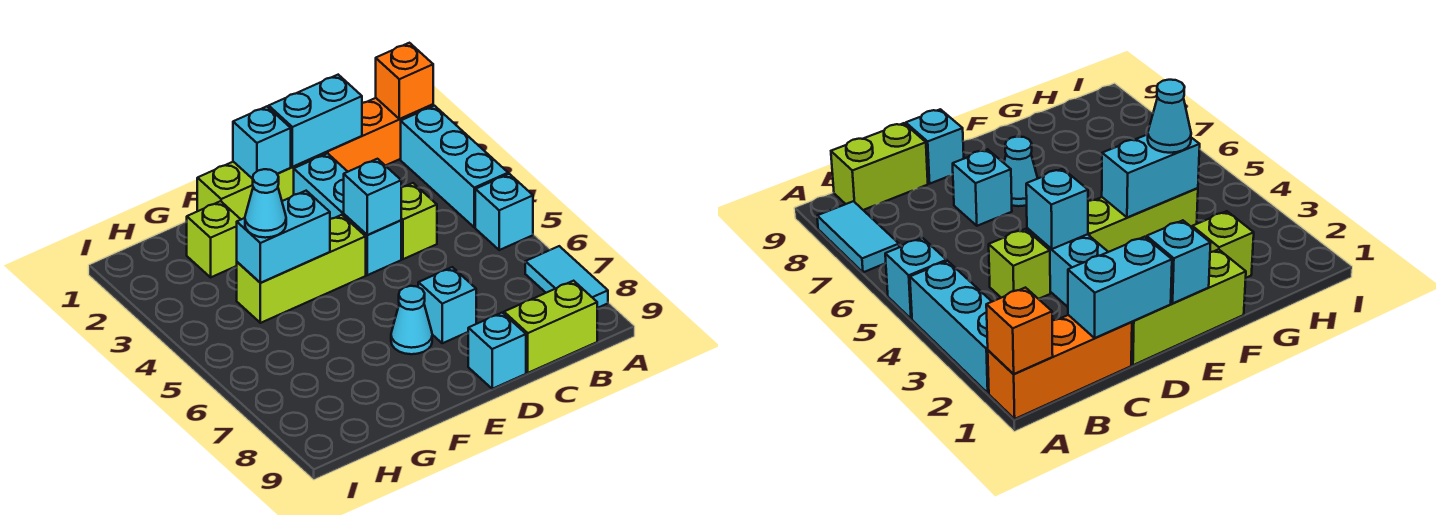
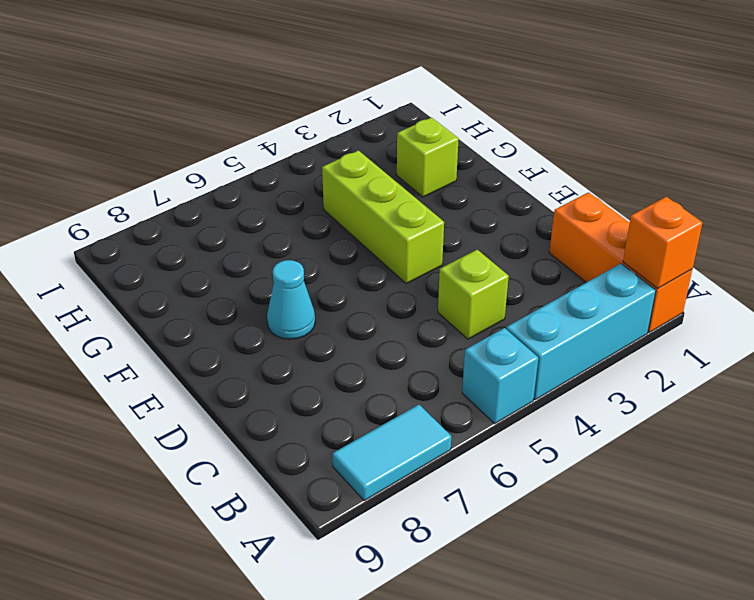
none -> lime 1x2 brick [504,281,597,373]
none -> lime 1x3 brick [197,152,326,219]
none -> cyan 1x3 brick [294,153,401,275]

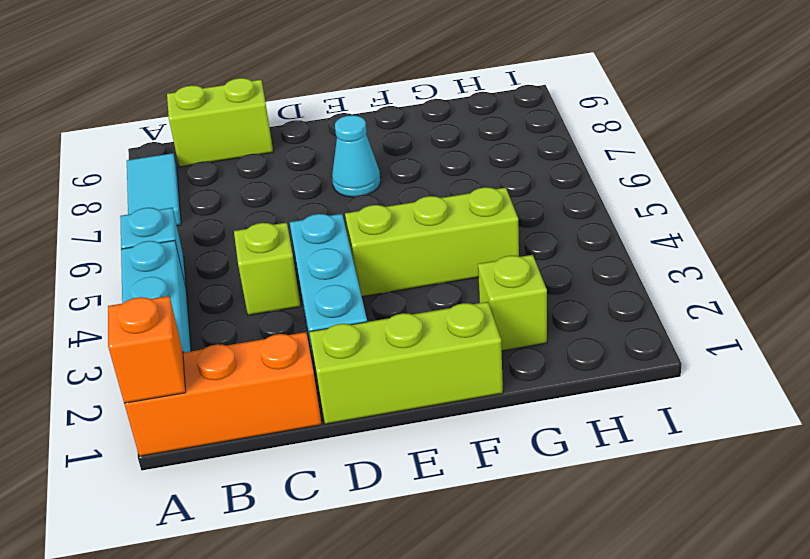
none -> cyan 1x1 brick [418,267,476,343]
none -> cyan 1x1 brick [468,313,526,389]
none -> cyan 1x2 brick [269,75,362,167]

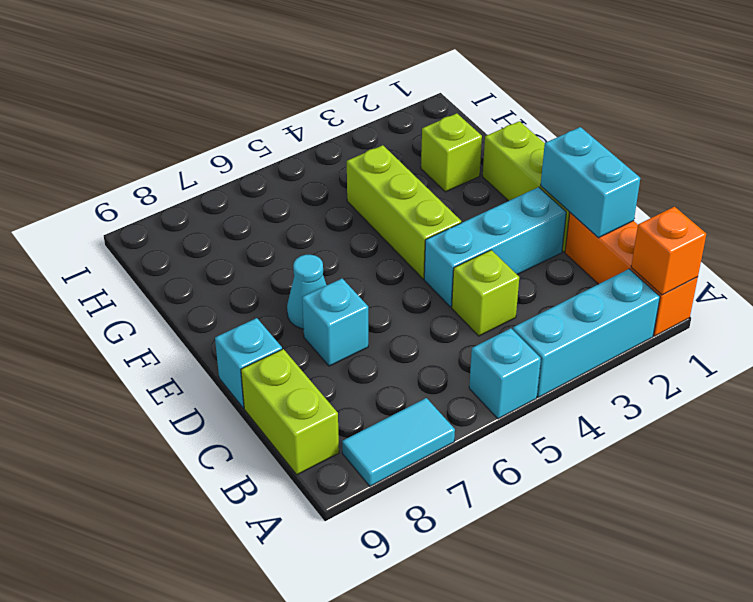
none -> cyan 1x1 brick [344,159,401,235]
none -> cyan 1x1 brick [233,107,291,179]
none -> cyan 1x2 brick [237,191,330,283]

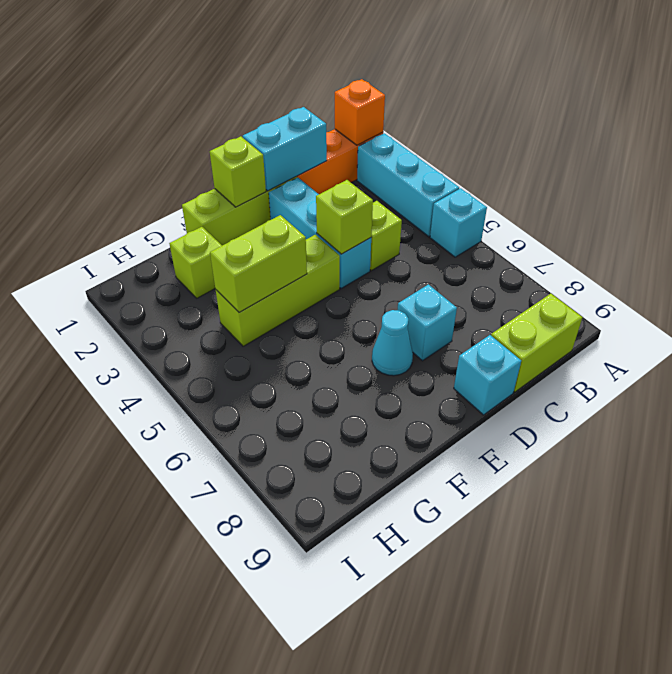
lime 1x1 brick [316,180,373,254] -> cyan 1x1 brick [344,159,401,235]
lime 1x1 brick [210,136,266,207] -> cyan 1x1 brick [233,107,291,179]
lime 1x2 brick [210,215,307,313] -> cyan 1x2 brick [237,191,330,283]
none -> cyan 1x2 tile [525,246,608,308]
none -> cyan 1x1 cone [245,169,286,238]

